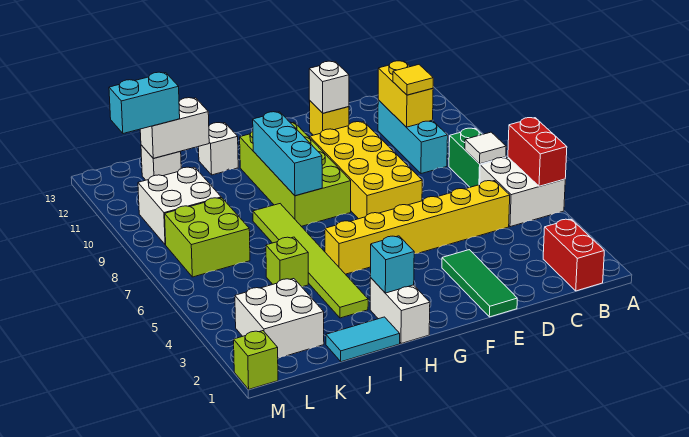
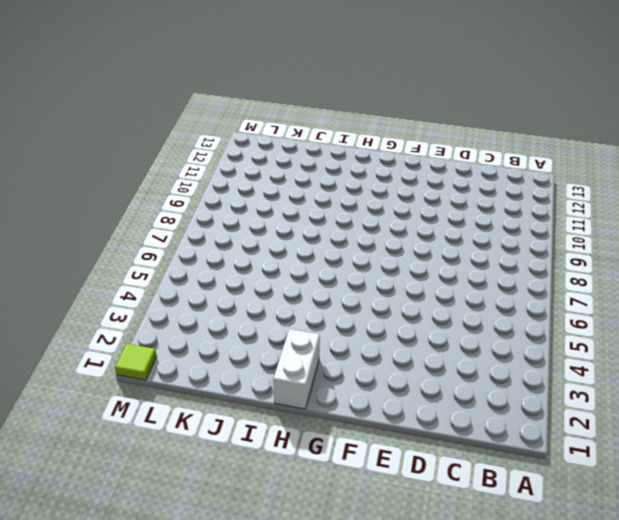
lime 1x1 tile [115,344,157,380] -> lime 1x1 brick [234,331,278,389]
none -> white 2x2 brick [480,157,565,227]
none -> red 1x2 brick [543,219,604,291]
none -> green 1x2 brick [449,128,506,187]

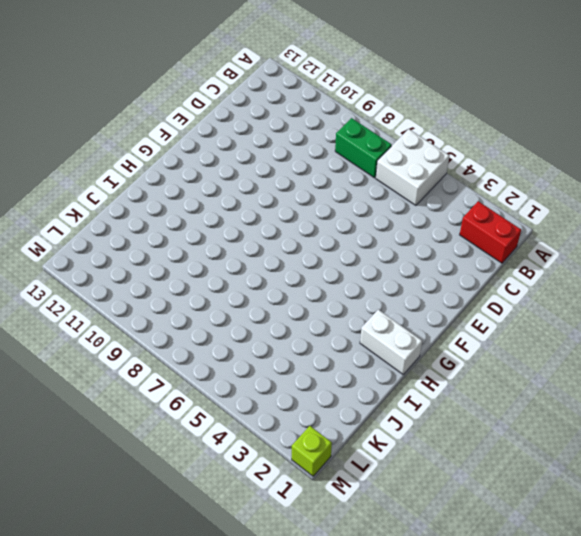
none -> yellow 1x6 brick [325,181,510,274]
none -> cyan 1x3 brick [378,100,448,174]
none -> green 1x3 tile [442,250,517,317]

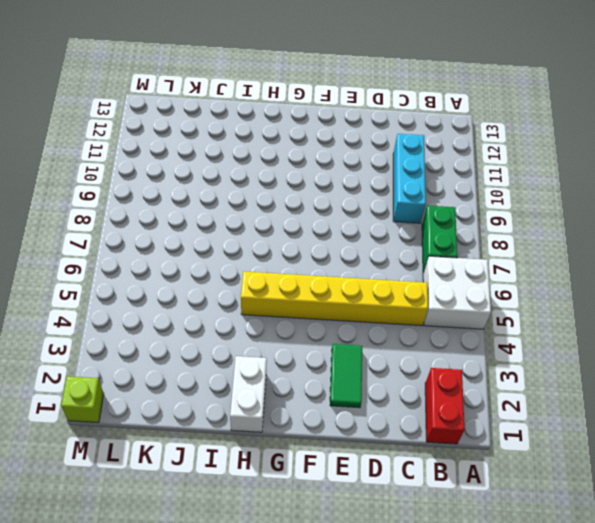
green 1x2 tile [330,344,362,408] -> green 1x3 tile [442,250,517,317]
none -> yellow 2x4 brick [310,122,422,219]
none -> yellow 1x1 brick [309,101,349,135]
none -> lime 2x4 brick [240,122,351,226]

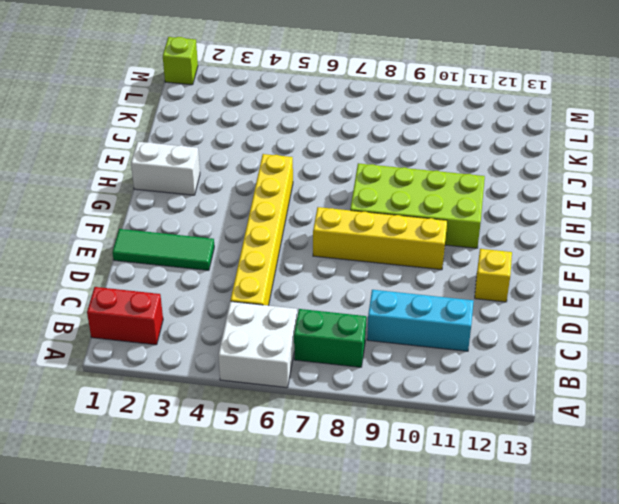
yellow 1x4 brick [313,207,447,270] -> yellow 2x4 brick [310,122,422,219]
none -> cyan 1x2 tile [326,317,400,362]
none -> lime 1x6 tile [253,204,368,318]
none -> white 1x1 brick [199,123,238,175]

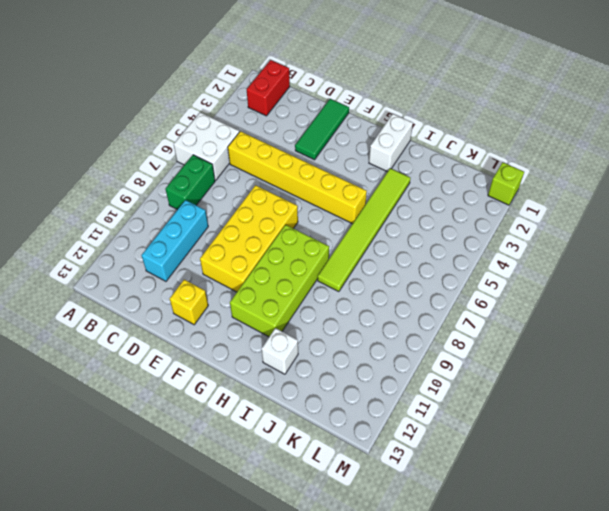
none -> cyan 1x2 tile [326,317,400,362]
none -> lime 1x1 brick [266,237,308,287]
none -> white 2x2 brick [235,279,324,358]

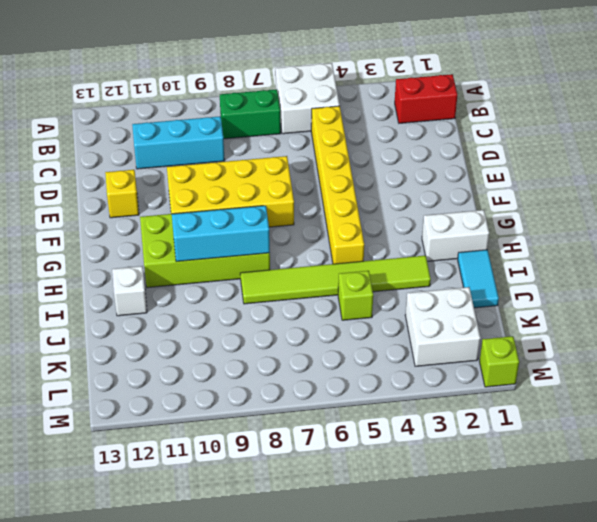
none -> green 1x3 tile [442,250,517,317]
none -> lime 2x2 brick [165,198,250,277]
none -> white 2x2 brick [138,167,221,245]

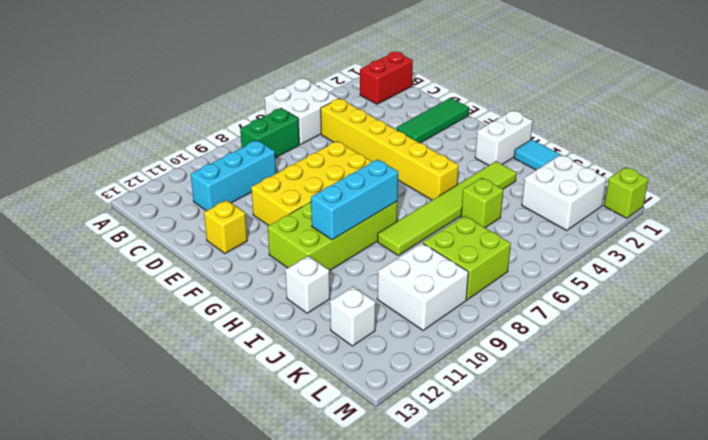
none -> red 1x2 brick [508,118,567,186]
none -> white 1x1 tile [465,132,506,164]
none -> yellow 1x2 brick [378,61,433,127]

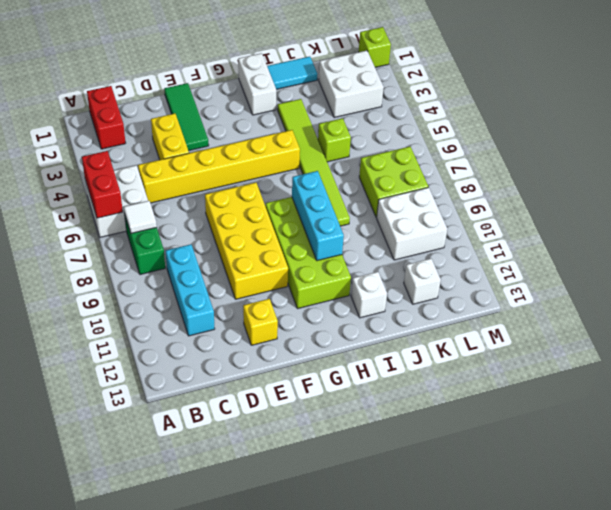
yellow 1x2 brick [151,114,189,160] -> yellow 1x2 brick moved to [378,61,433,127]
none -> white 1x1 brick [309,61,349,113]
none -> cyan 1x1 brick [370,236,414,293]
none -> white 1x2 brick [140,98,209,158]

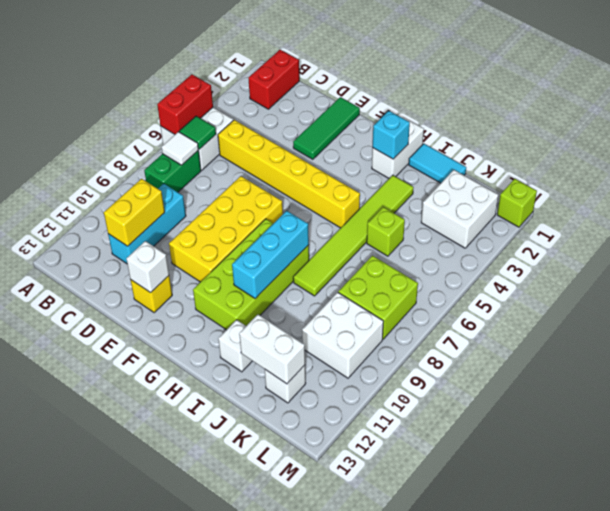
green 1x1 tile [179,116,216,149] -> none
none -> yellow 1x1 tile [393,65,433,95]
none -> cyan 1x2 brick [109,72,180,134]

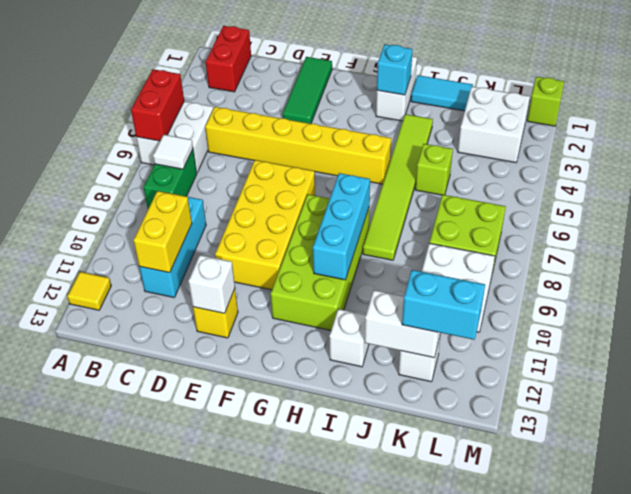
yellow 1x1 tile [67,272,111,310] -> yellow 1x1 tile moved to [393,65,433,95]

